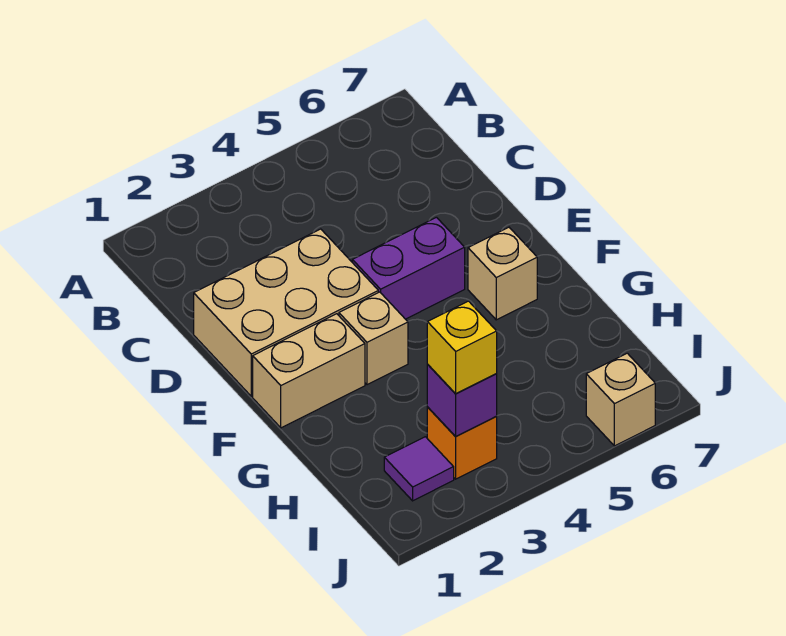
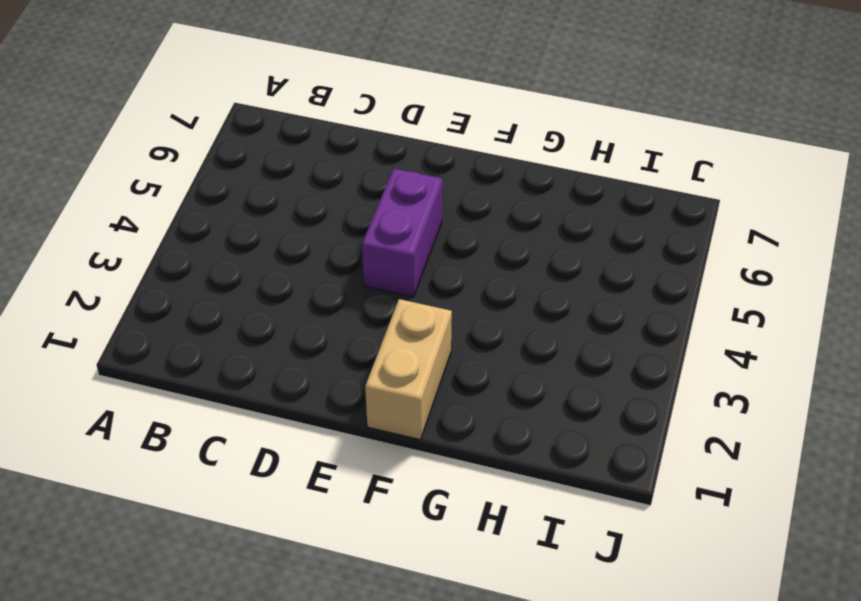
none -> tan 2x3 brick [194,229,378,396]
none -> tan 1x1 brick [339,292,408,385]

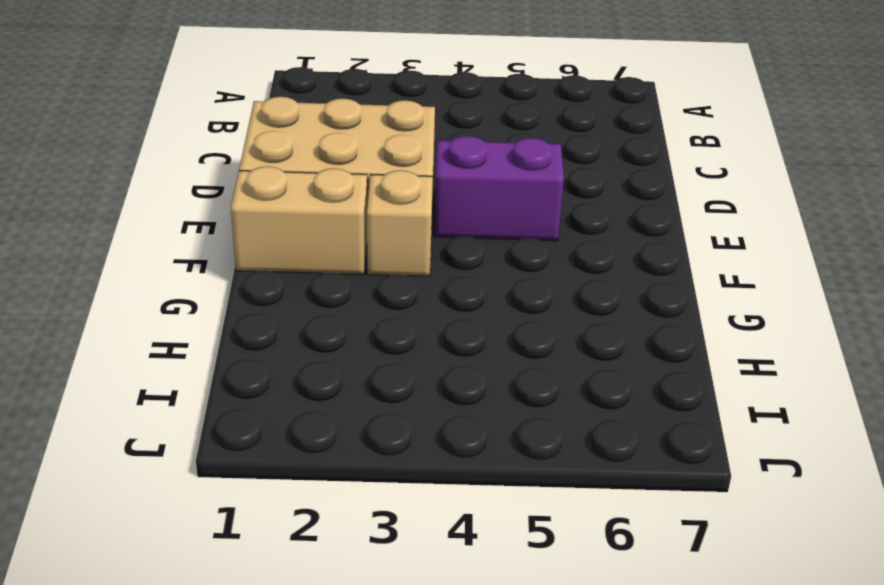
none -> tan 1x1 brick [468,227,537,320]
none -> purple 1x1 tile [384,437,454,501]

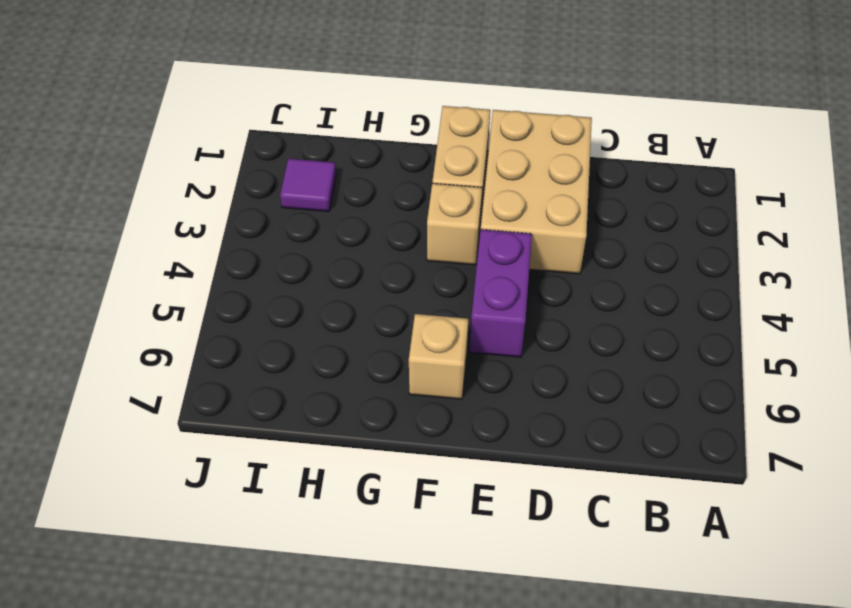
none -> orange 1x1 brick [427,407,497,479]
none -> tan 1x1 brick [586,353,655,446]

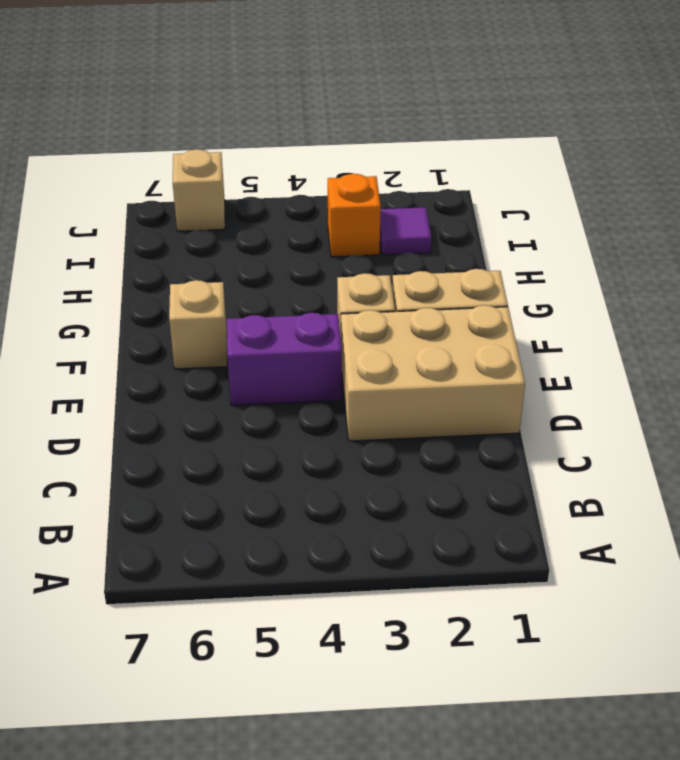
none -> purple 1x1 brick [427,365,497,437]
none -> yellow 1x1 brick [427,301,497,393]

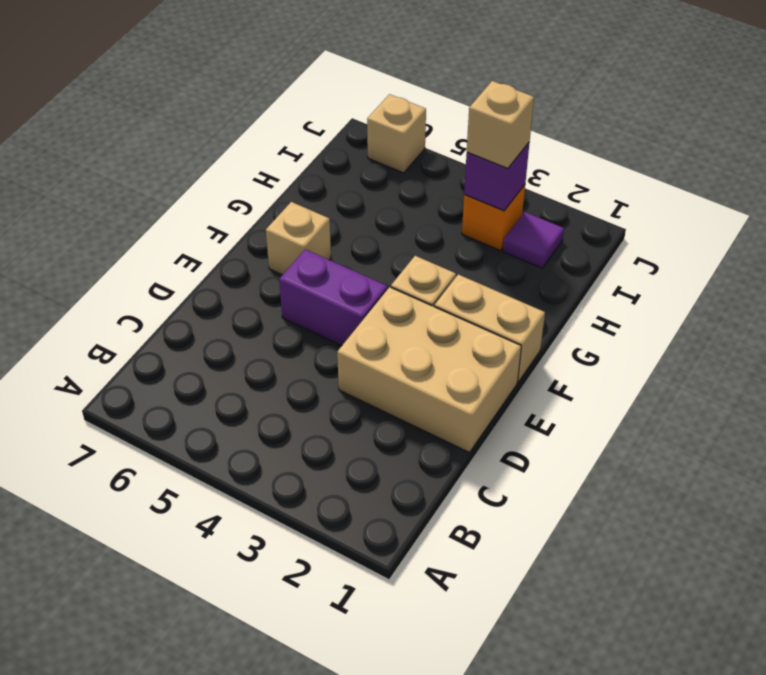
tan 1x1 brick [467,81,534,168] -> yellow 1x1 brick [427,301,497,393]

